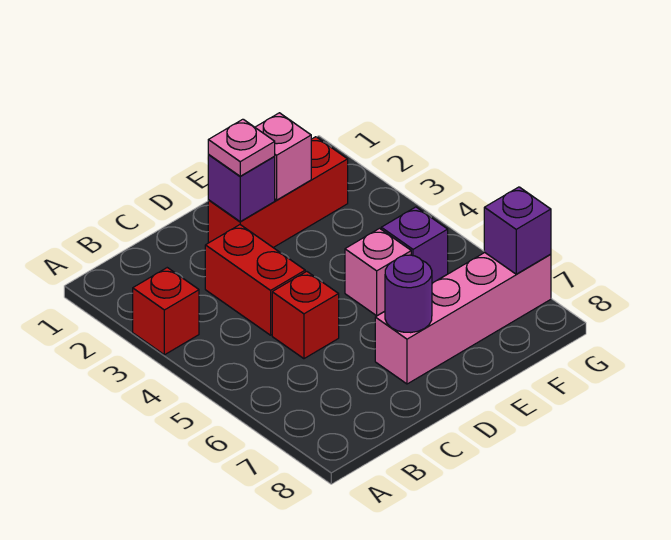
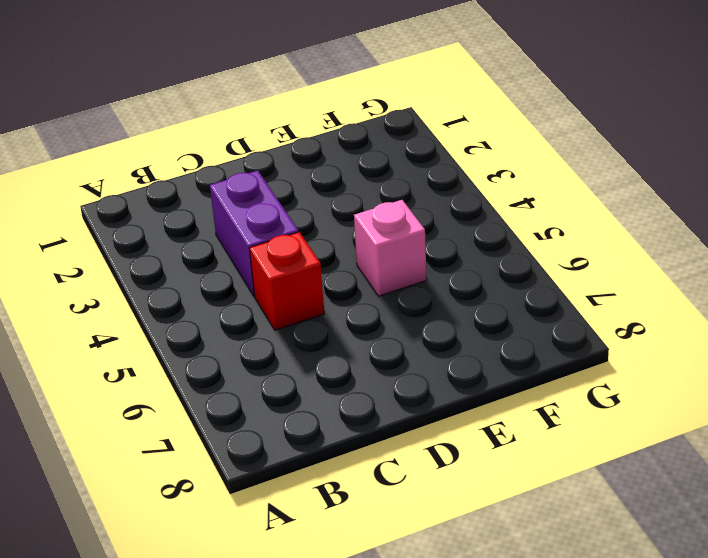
purple 1x2 brick [210,171,299,297] -> red 1x2 brick [205,225,305,335]
none -> red 1x1 brick [133,268,199,355]
none -> red 1x3 brick [208,137,348,248]
none -> pink 1x4 brick [375,252,551,384]

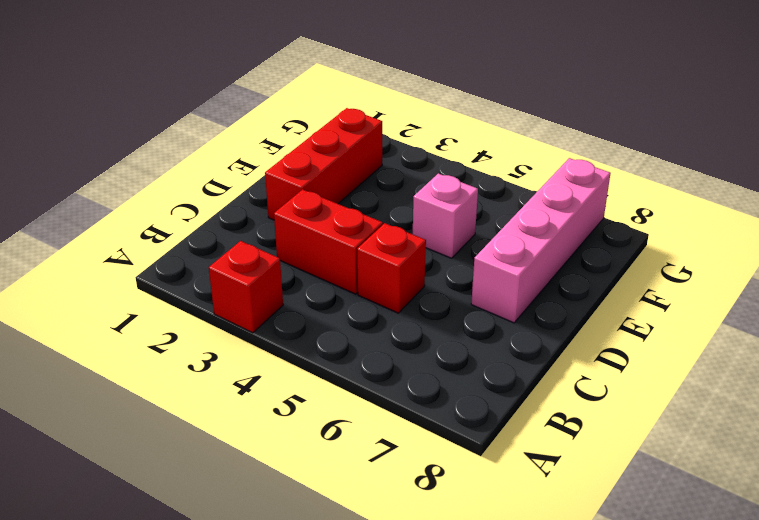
none -> purple 1x1 brick [381,207,448,283]
none -> purple 1x1 brick [208,155,275,221]
none -> purple 1x1 round brick [385,255,432,333]

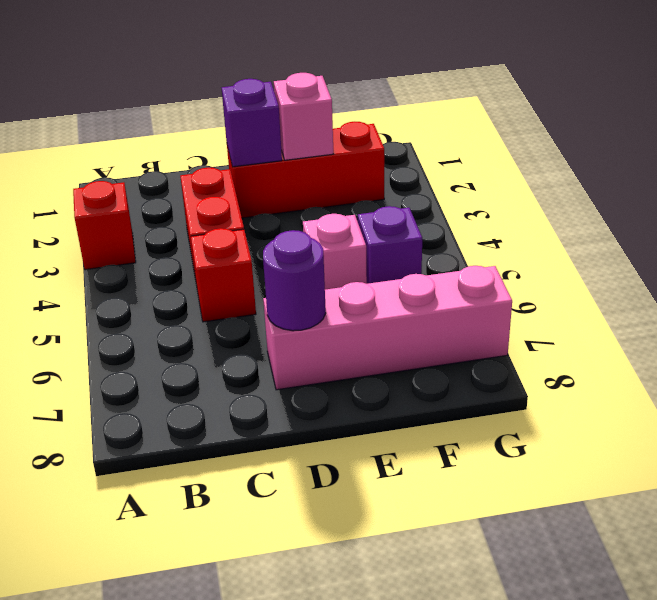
none -> purple 1x1 brick [484,187,551,274]
none -> pink 1x1 plate [208,119,275,176]

